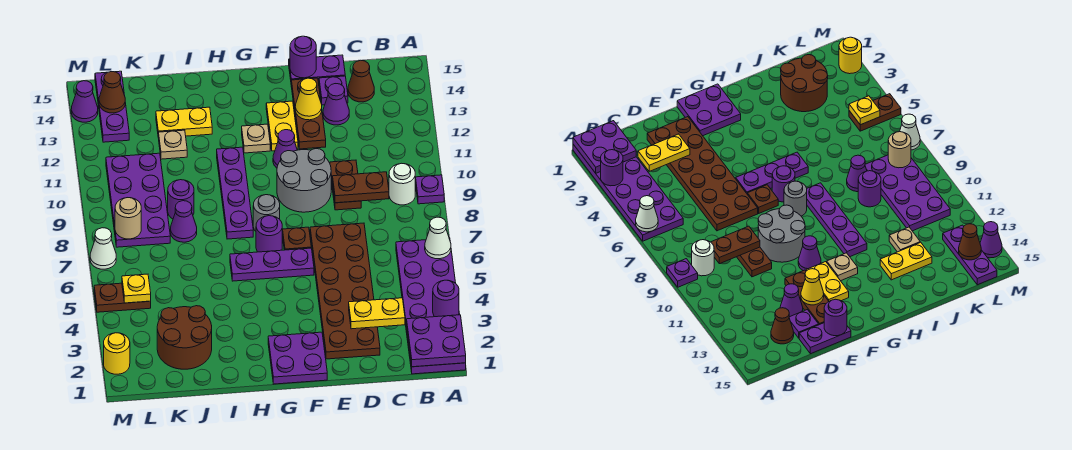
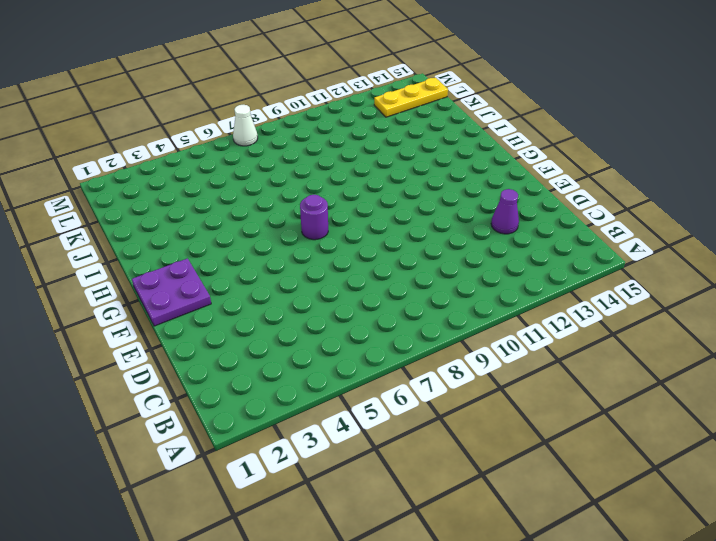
yellow 1x3 plate [374,78,448,117] -> purple 1x3 plate [95,71,129,142]
none -> purple 2x6 plate [396,238,466,374]
none -> purple 1x1 plate [416,175,444,204]
none -> white 1x1 round brick [389,163,415,205]
none -> brown 1x1 cone [348,60,374,102]

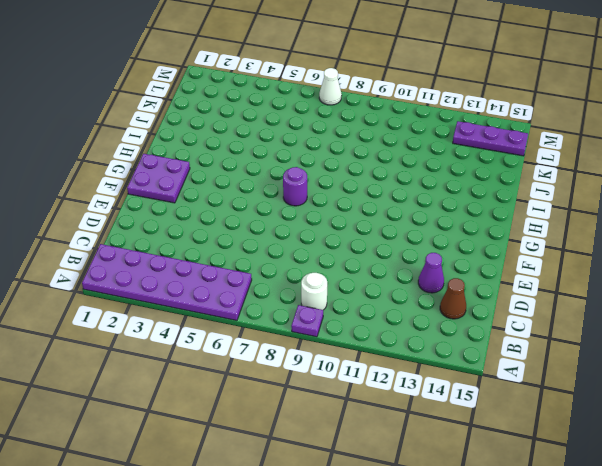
none -> brown 2x6 plate [310,223,380,359]
none -> brown 1x2 plate [330,160,361,210]
none -> purple 1x1 plate [319,76,348,105]
none -> purple 1x2 plate [289,55,345,83]

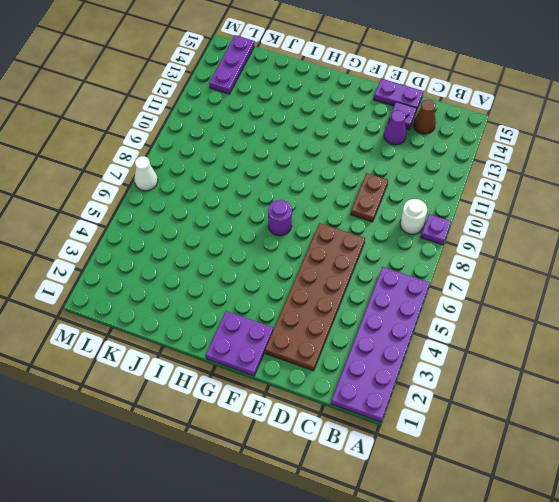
none -> grey 2x2 round brick [277,149,331,212]
none -> brown 1x3 plate [291,78,326,149]
none -> purple 1x3 plate [230,248,314,281]
none -> brown 1x1 plate [283,227,311,250]

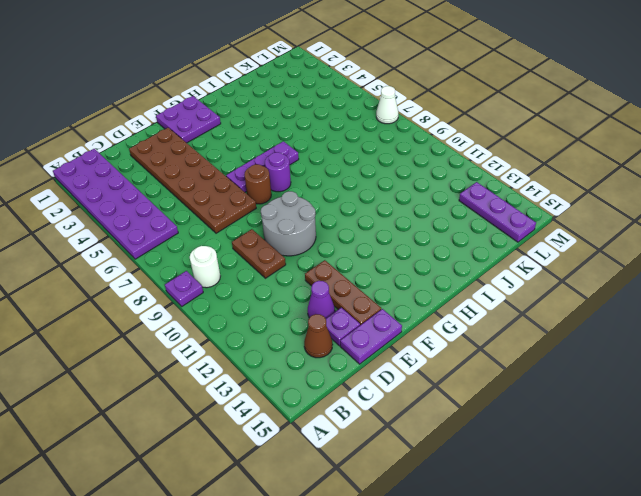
brown 1x1 round brick [244,164,271,204] -> brown 1x1 plate [283,227,311,250]
none -> purple 1x1 cone [273,130,297,168]
none -> yellow 1x2 plate [266,101,298,151]
none -> grey 1x1 round brick [253,195,280,231]
none -> tan 1x1 plate [242,124,270,153]

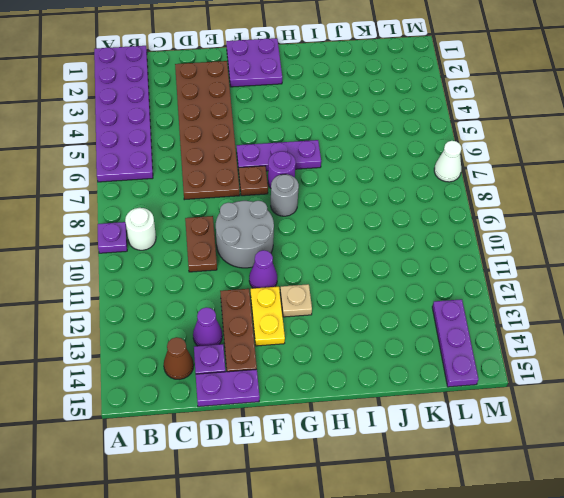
none -> purple 1x4 plate [217,147,253,239]
none -> yellow 1x2 plate [156,107,212,138]
none -> brown 2x2 round brick [157,306,212,369]
none -> purple 1x1 cone [170,201,197,242]

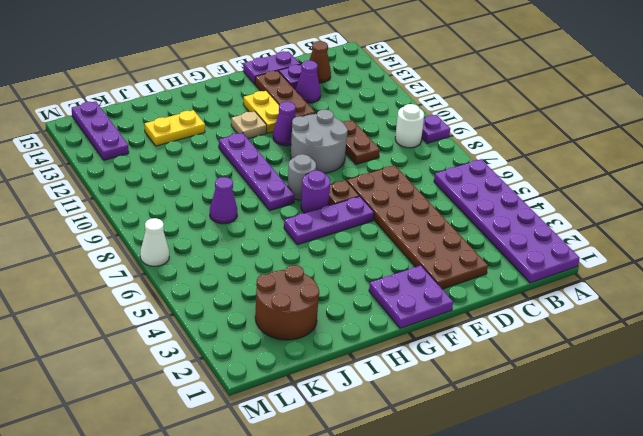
none -> purple 1x1 round brick [168,180,194,219]
none -> tan 1x1 plate [159,130,187,159]
none -> purple 2x4 plate [106,153,170,247]
none -> brown 1x2 plate [94,283,151,312]

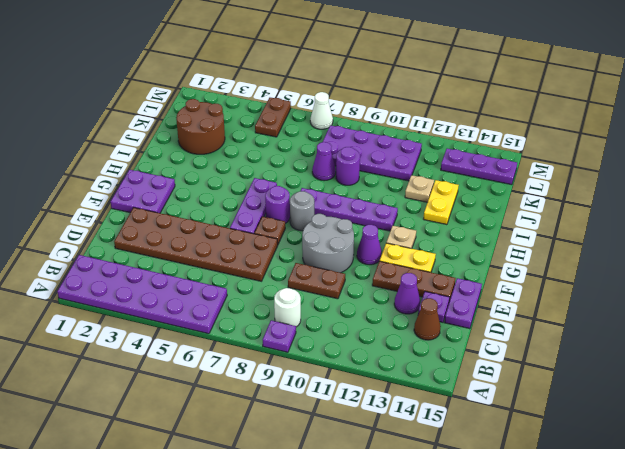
none -> yellow 1x1 round brick [104,333,130,374]
none -> purple 1x1 cone [71,81,98,122]
none -> purple 2x2 plate [407,315,466,367]
none -> purple 1x1 round brick [433,280,459,317]

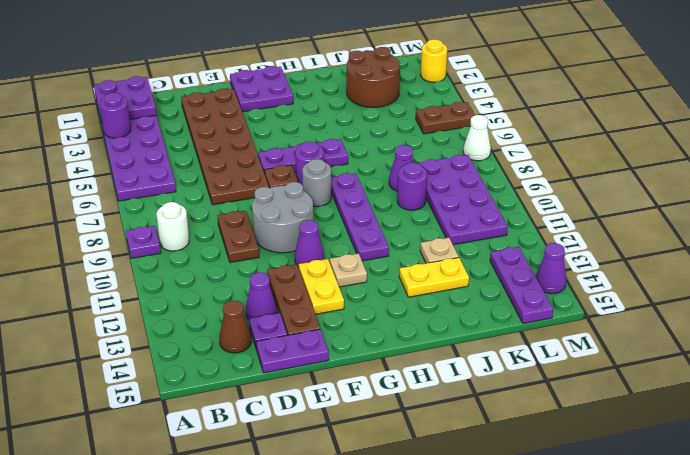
none -> white 1x1 cone [425,217,451,259]
none -> yellow 1x2 plate [349,298,405,329]
none -> brown 1x2 plate [333,172,389,203]
none -> yellow 1x1 cone [295,78,322,120]

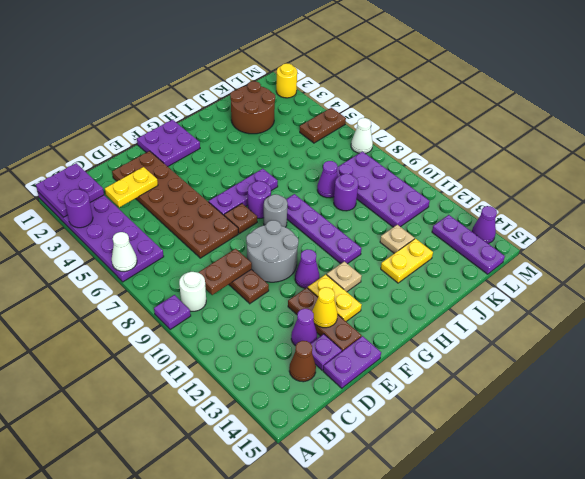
none -> purple 1x1 round brick [290,36,316,78]
none -> yellow 1x1 plate [122,274,151,303]
none -> tan 1x1 round brick [115,198,141,239]
none -> brown 1x1 cone [99,72,125,113]

